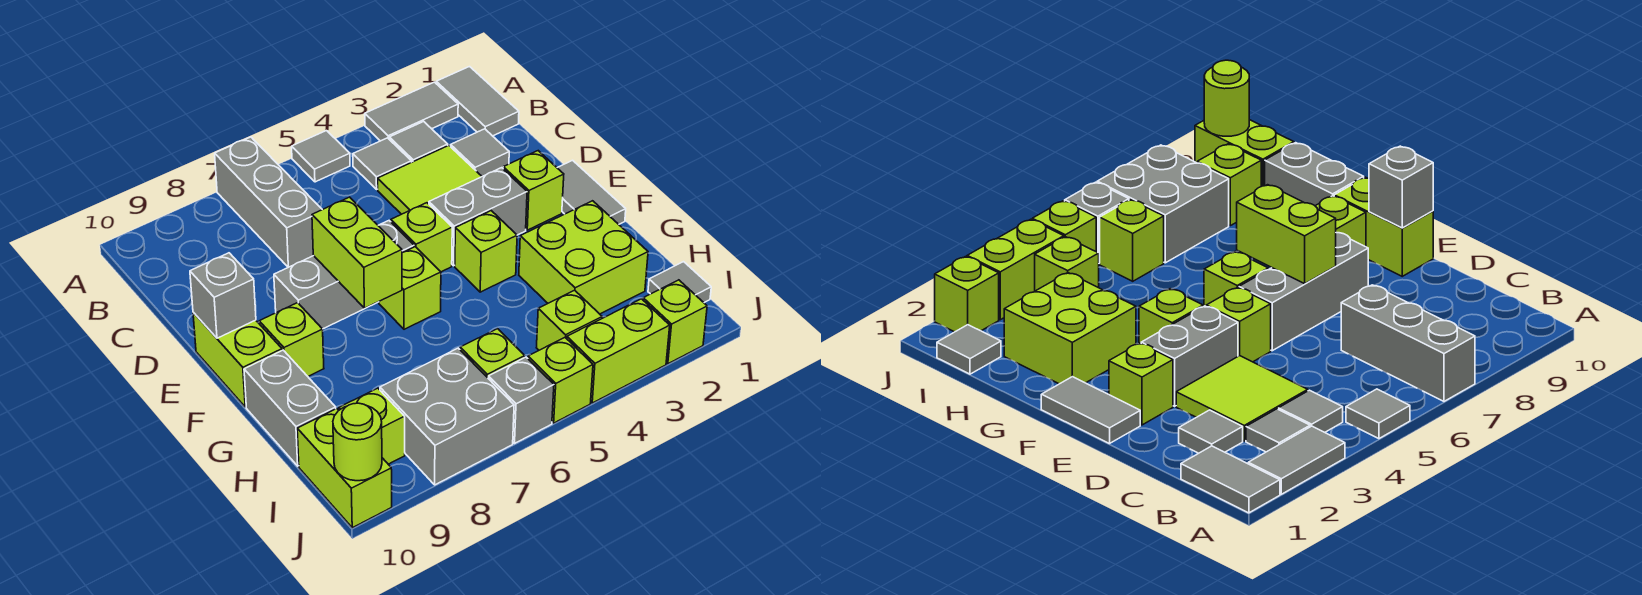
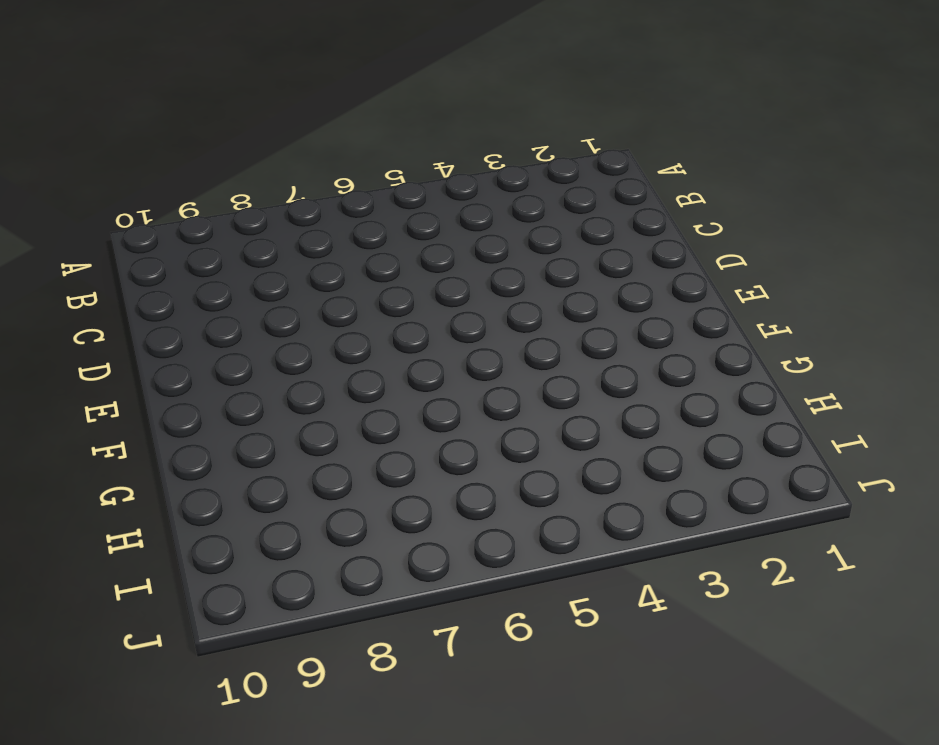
none -> grey 1x2 tile [436,67,519,136]
none -> grey 1x2 tile [365,82,458,141]
none -> grey 1x1 tile [292,131,350,182]
none -> grey 1x3 brick [215,137,322,267]

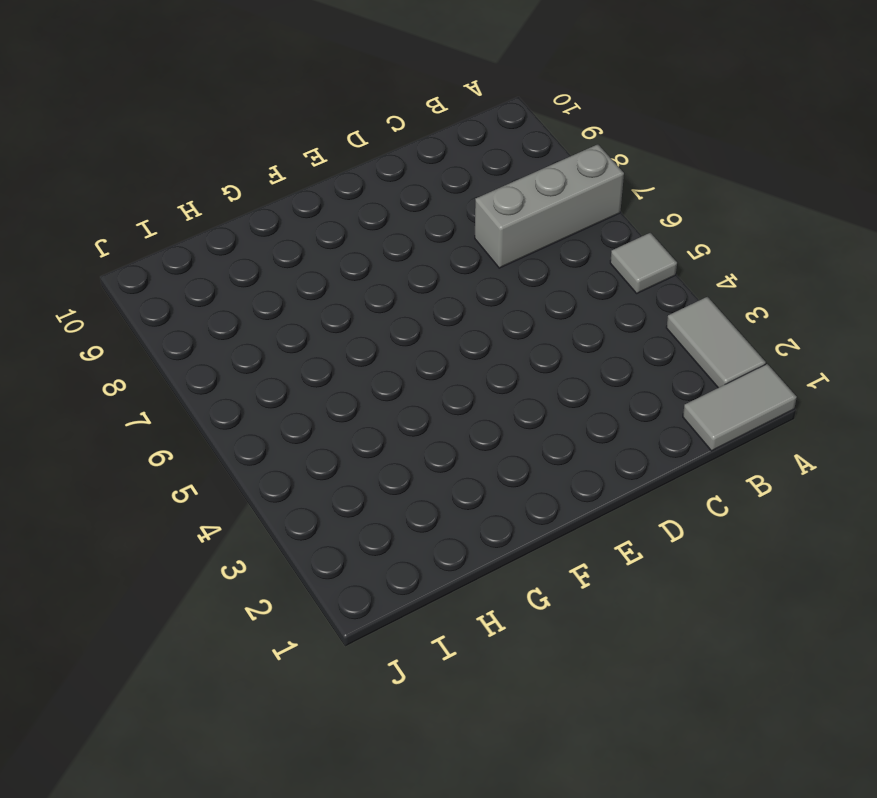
none -> grey 1x1 tile [389,122,448,162]
none -> grey 1x1 tile [353,138,411,189]
none -> grey 1x1 tile [451,129,509,176]
none -> lime 2x2 tile [378,145,482,214]

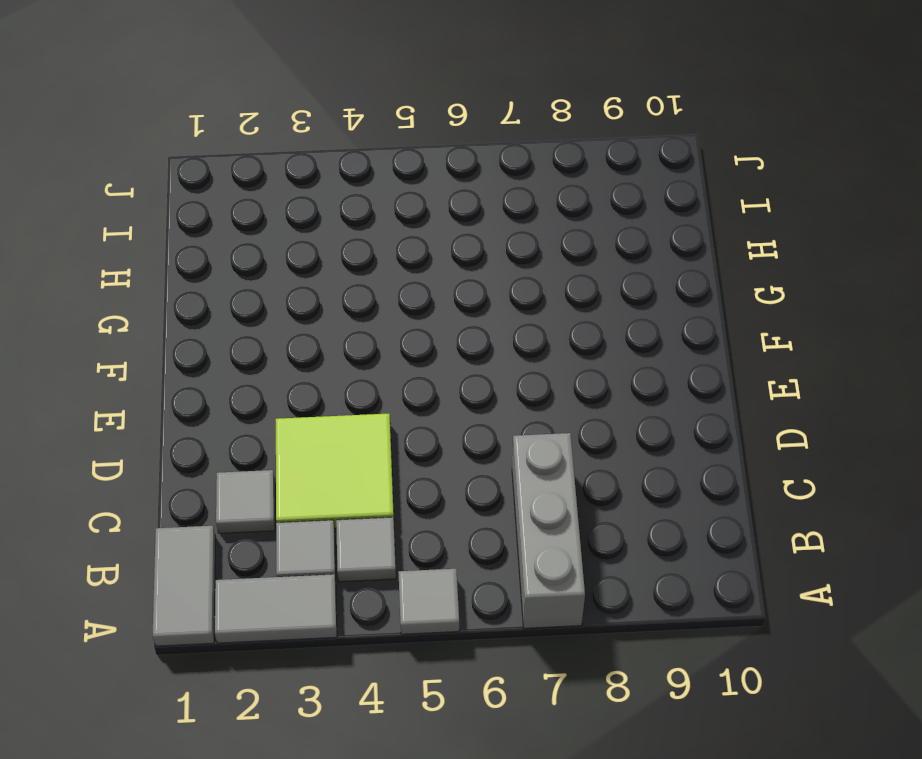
none -> grey 1x2 tile [557,160,626,224]
none -> lime 1x1 brick [503,151,564,230]
none -> grey 1x2 brick [429,168,527,266]
none -> lime 1x1 brick [391,203,452,272]

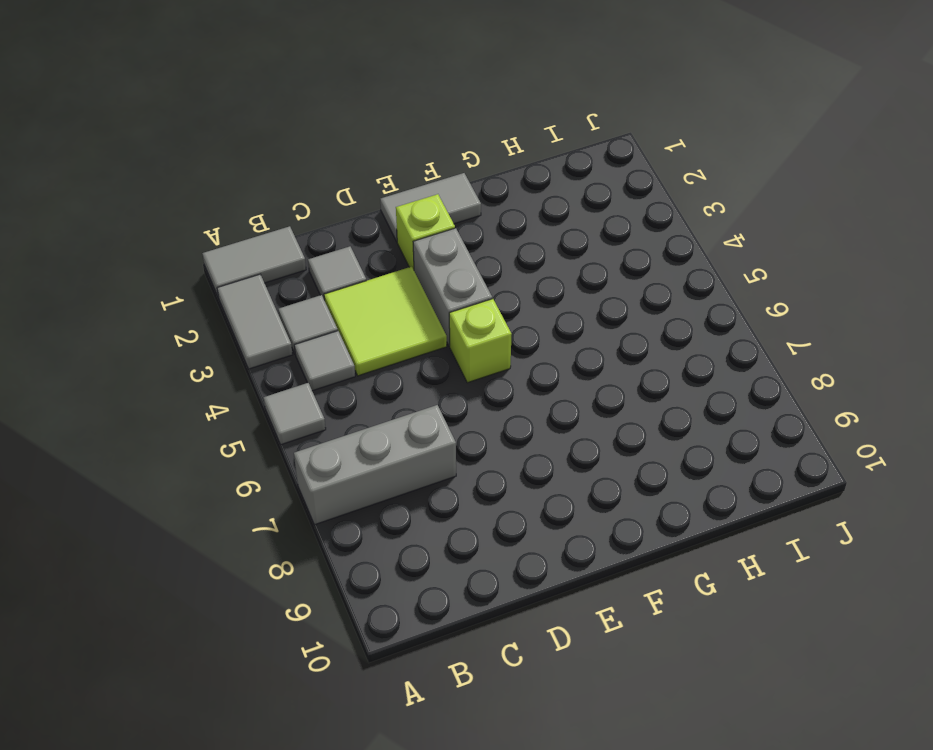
none -> grey 1x3 brick [274,221,414,329]
none -> lime 1x2 brick [193,312,282,407]
none -> lime 1x1 brick [455,211,517,292]
none -> lime 1x1 brick [379,247,441,329]

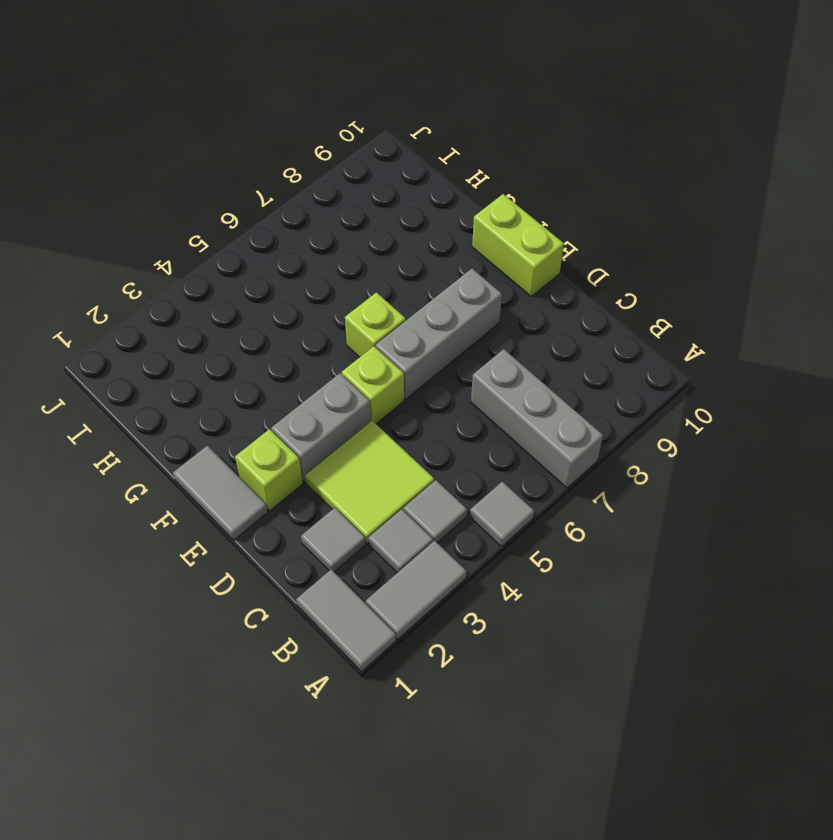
none -> lime 1x1 brick [455,211,517,292]
none -> lime 1x1 brick [259,303,324,376]
none -> lime 2x2 brick [519,201,648,314]
none -> grey 1x2 brick [244,350,336,466]

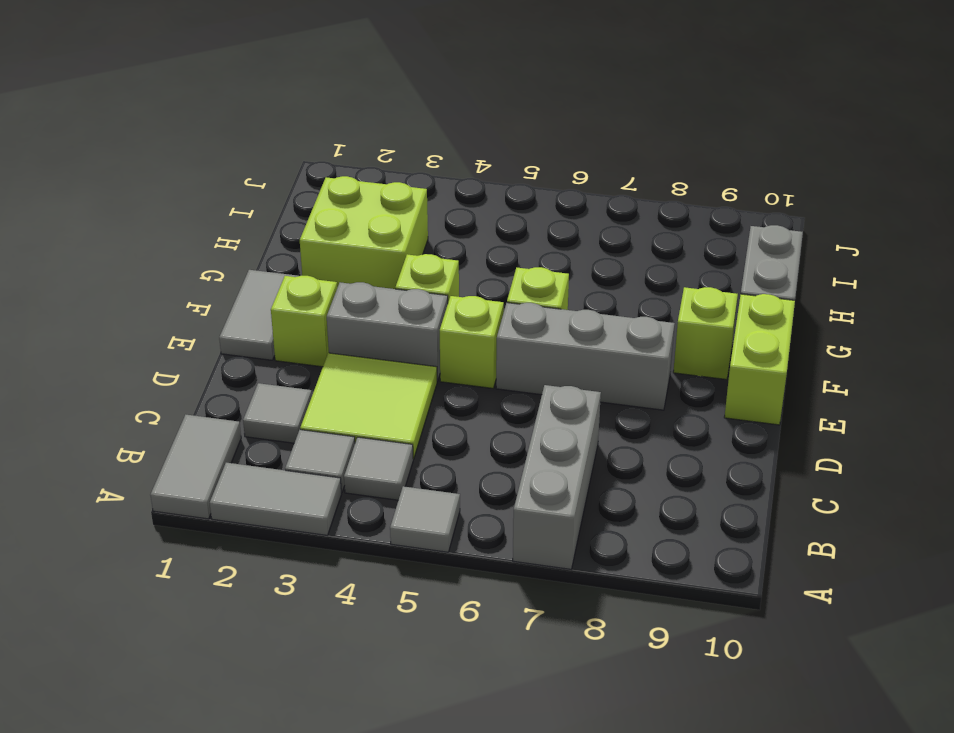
none -> grey 1x1 tile [648,262,711,303]
none -> lime 1x1 brick [536,290,602,350]
none -> lime 1x1 brick [460,329,525,378]
none -> grey 2x2 brick [380,348,514,485]

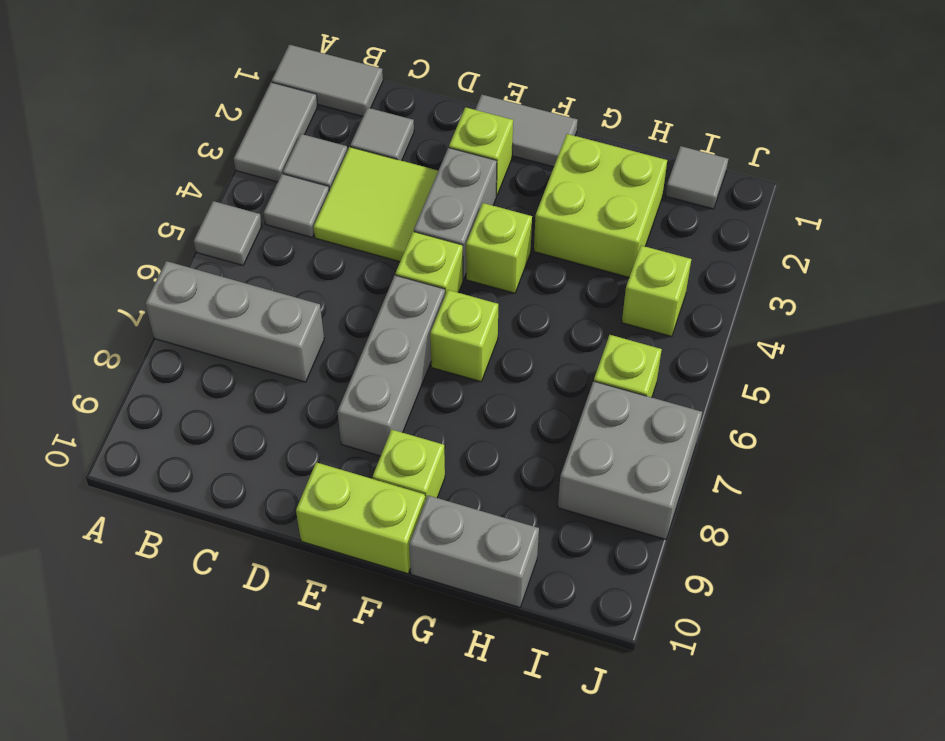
none -> lime 1x1 brick [339,388,405,464]
none -> lime 1x2 brick [297,409,392,528]
none -> lime 1x1 brick [643,280,707,364]
none -> lime 1x2 brick [567,299,670,403]

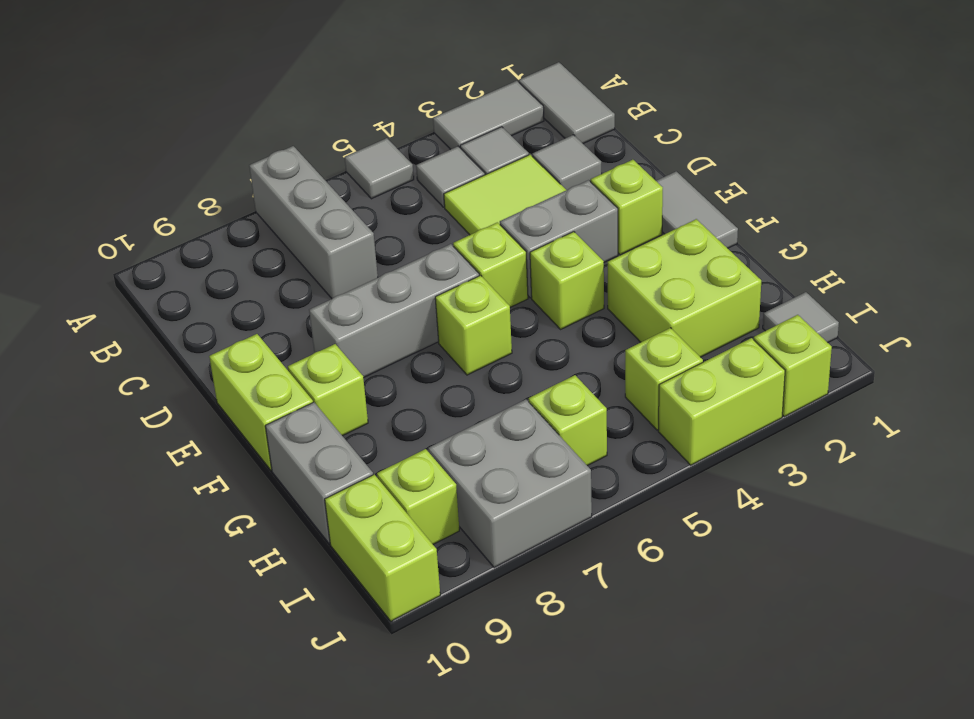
none -> lime 1x1 brick [528,338,593,423]
none -> grey 1x1 brick [488,357,554,443]
none -> lime 1x2 brick [312,197,402,308]
none -> grey 1x1 brick [190,253,256,338]

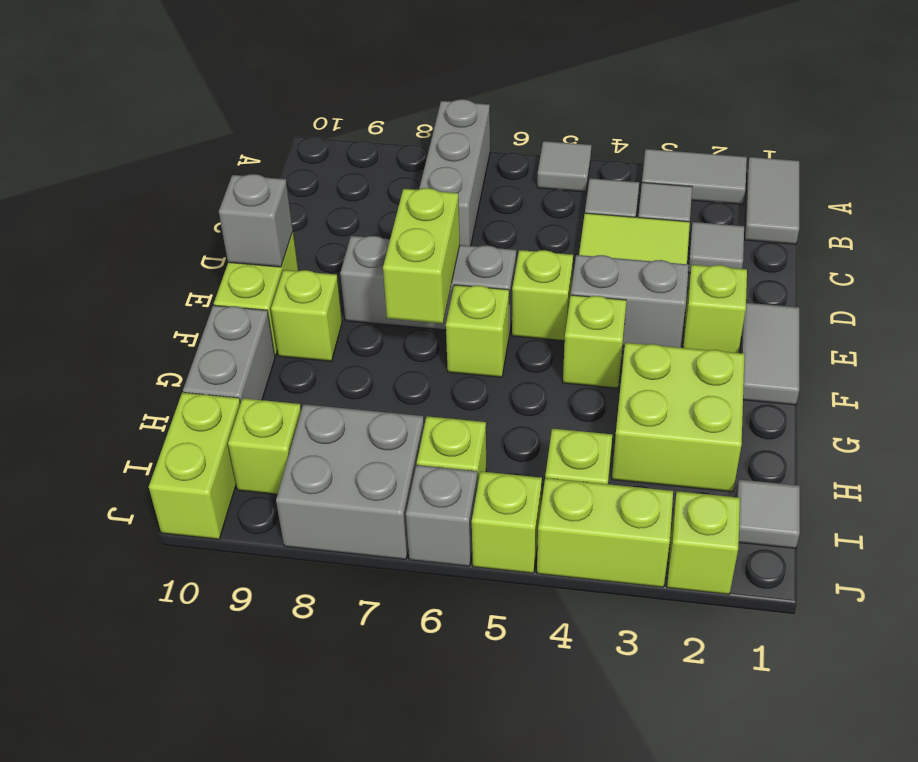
none -> lime 1x1 round brick [333,403,382,481]

